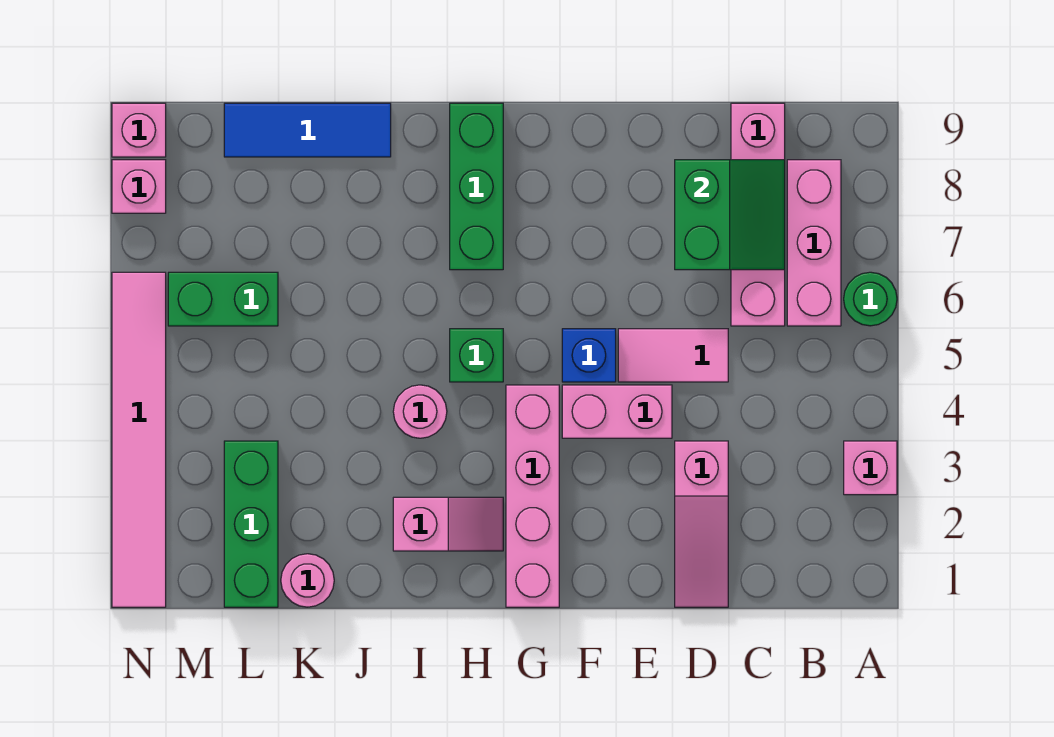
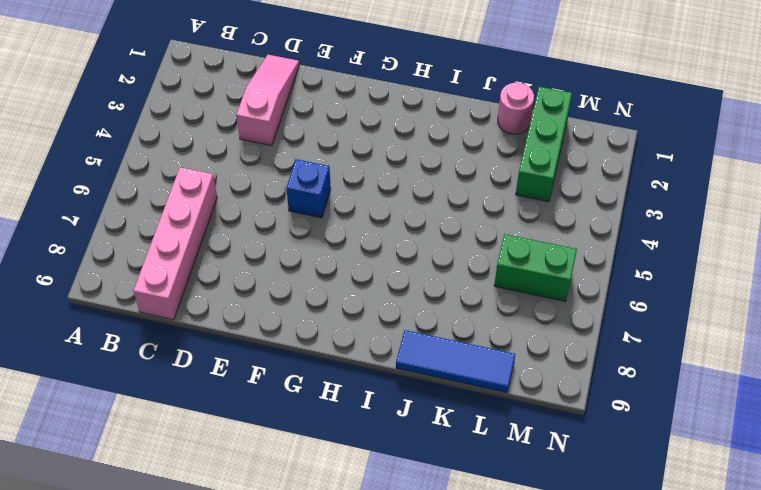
none -> pink 1x1 brick [844,441,897,495]
none -> green 1x1 round brick [844,272,897,326]
none -> pink 1x3 brick [787,160,841,326]

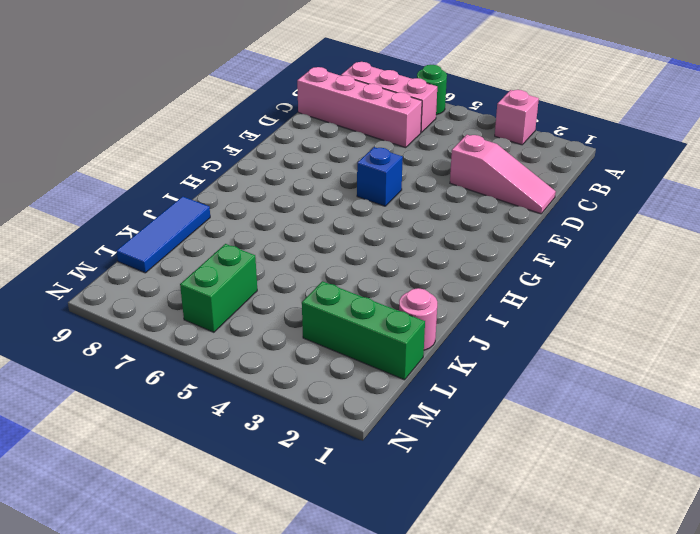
none -> pink 1x2 tile [618,329,728,382]
none -> pink 1x2 brick [562,385,672,438]
none -> pink 1x4 brick [506,385,559,607]

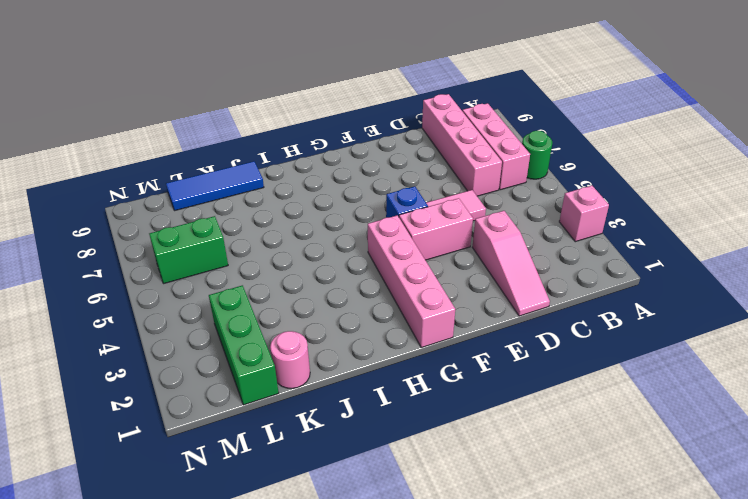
none -> pink 1x2 slope [393,497,503,551]
none -> green 1x1 brick [450,329,503,382]
none -> green 1x3 brick [450,103,503,270]

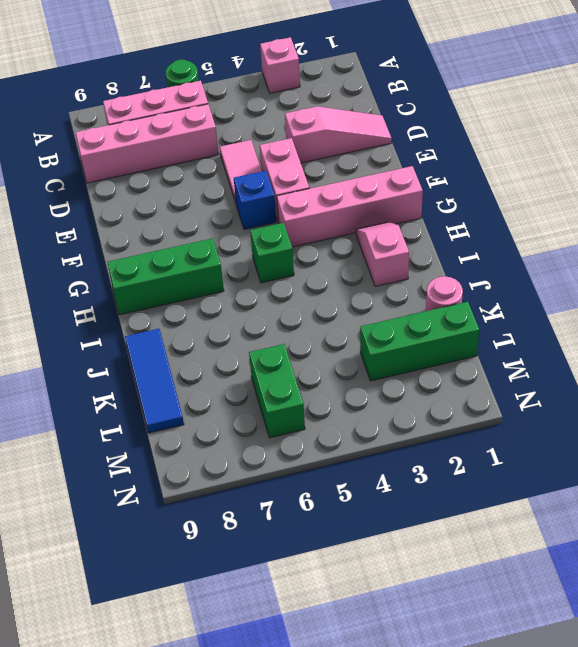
none -> pink 1x1 round brick [393,385,447,438]
none -> pink 1x6 tile [112,272,166,607]
none -> pink 1x1 brick [112,160,166,213]

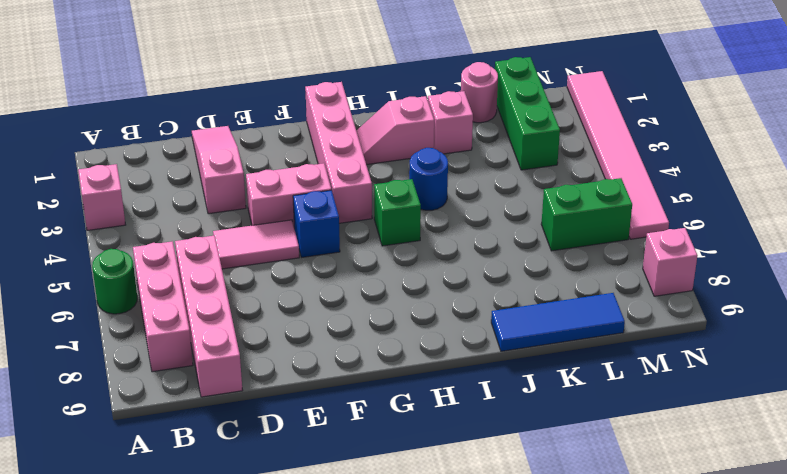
blue 1x1 round brick [409,148,448,210] -> pink 1x1 round brick [393,385,447,438]
pink 1x1 brick [428,91,473,154] -> pink 1x1 brick moved to [112,103,166,157]
none -> green 1x3 brick [450,103,503,270]
none -> green 2x2 slope [675,160,785,270]

